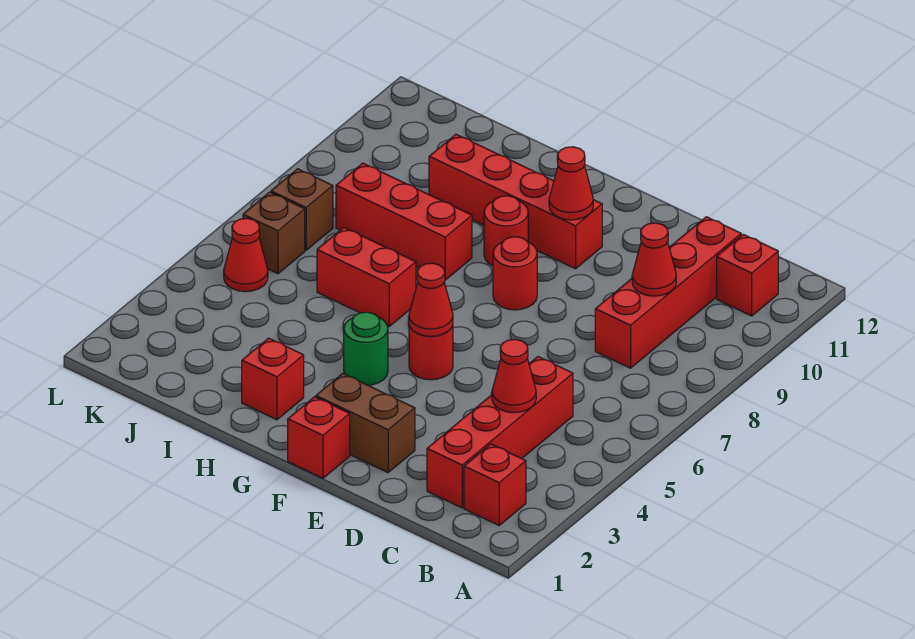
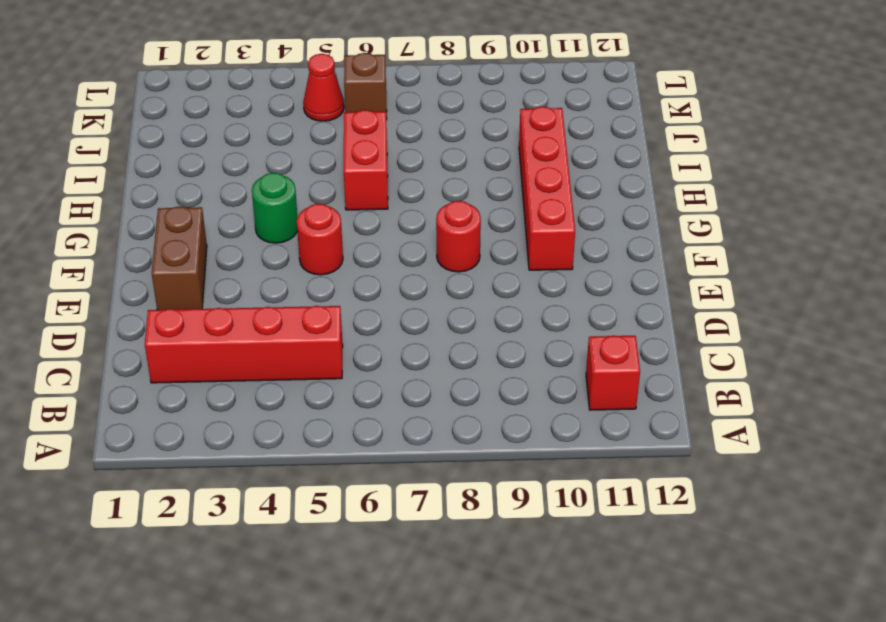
none -> red 1x1 brick [464,444,526,525]
none -> red 1x4 brick [595,217,741,368]
none -> red 1x1 brick [288,397,350,478]

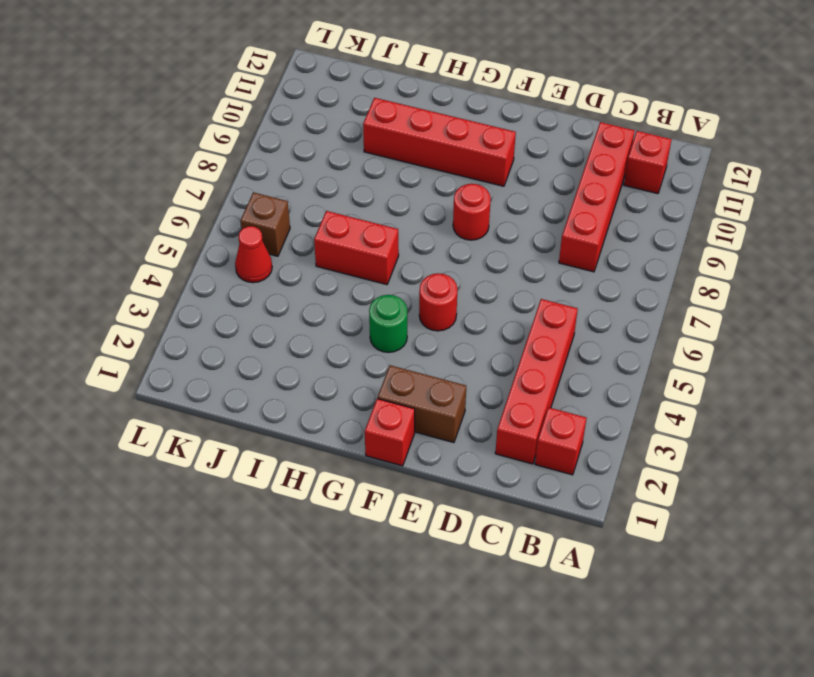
none -> red 1x1 round brick [484,196,528,266]
none -> red 1x1 brick [242,338,304,420]
none -> red 1x3 brick [336,163,472,280]

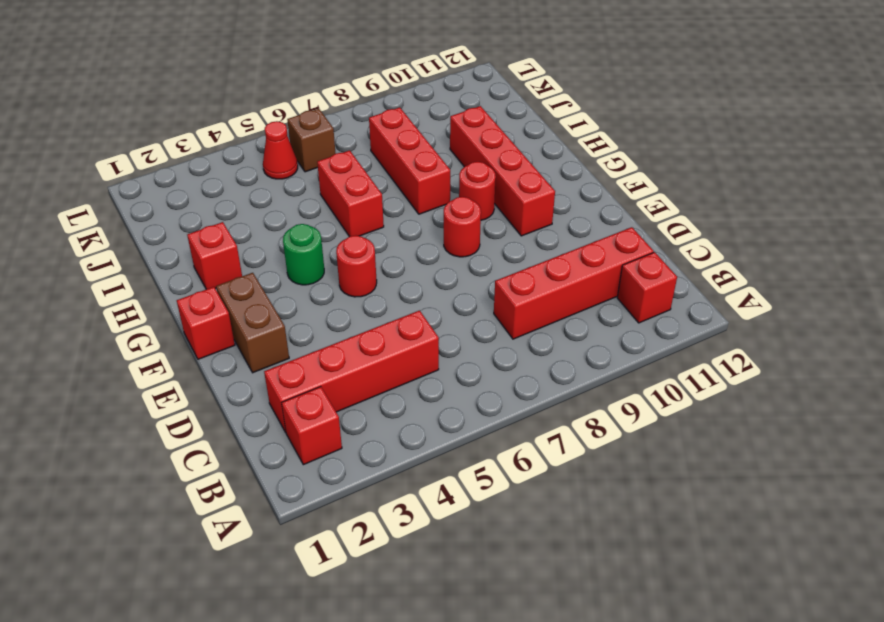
none -> brown 1x1 brick [271,169,333,250]
none -> red 1x1 cone [492,339,536,413]
none -> red 1x1 cone [632,223,676,296]

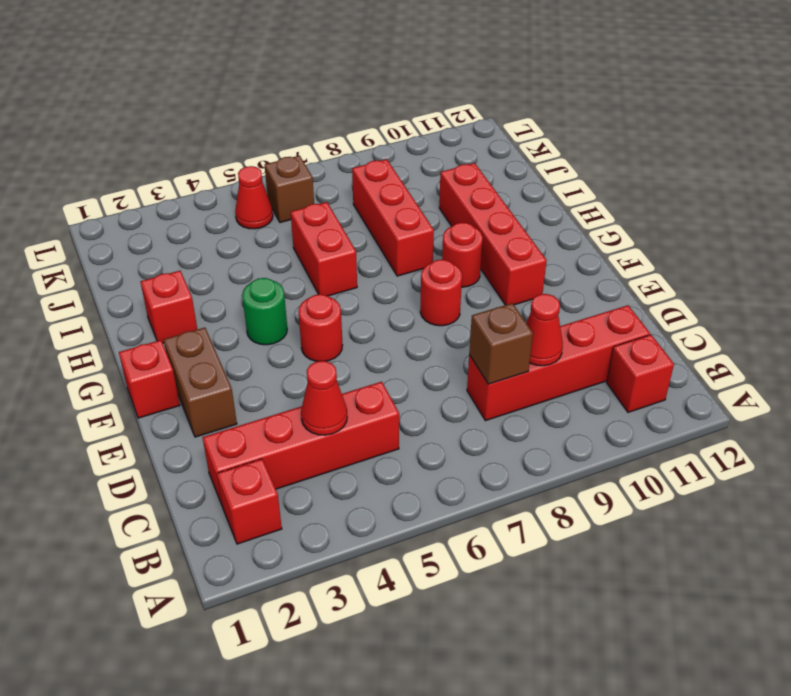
brown 1x1 brick [469,303,533,384] -> brown 1x1 brick moved to [271,169,333,250]
none -> red 1x1 cone [409,263,453,336]
none -> red 1x1 cone [549,147,593,220]

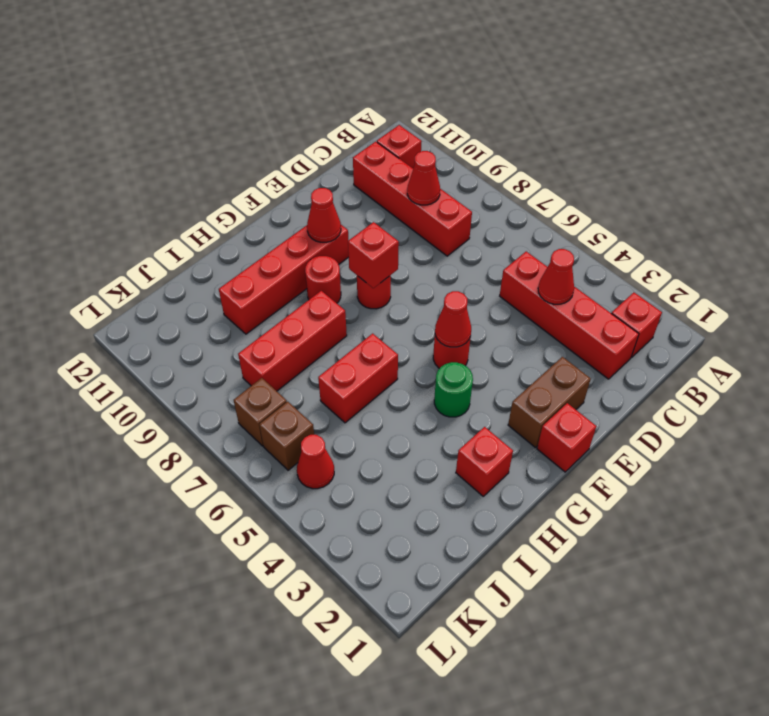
red 1x1 brick [348,222,399,288] -> none

